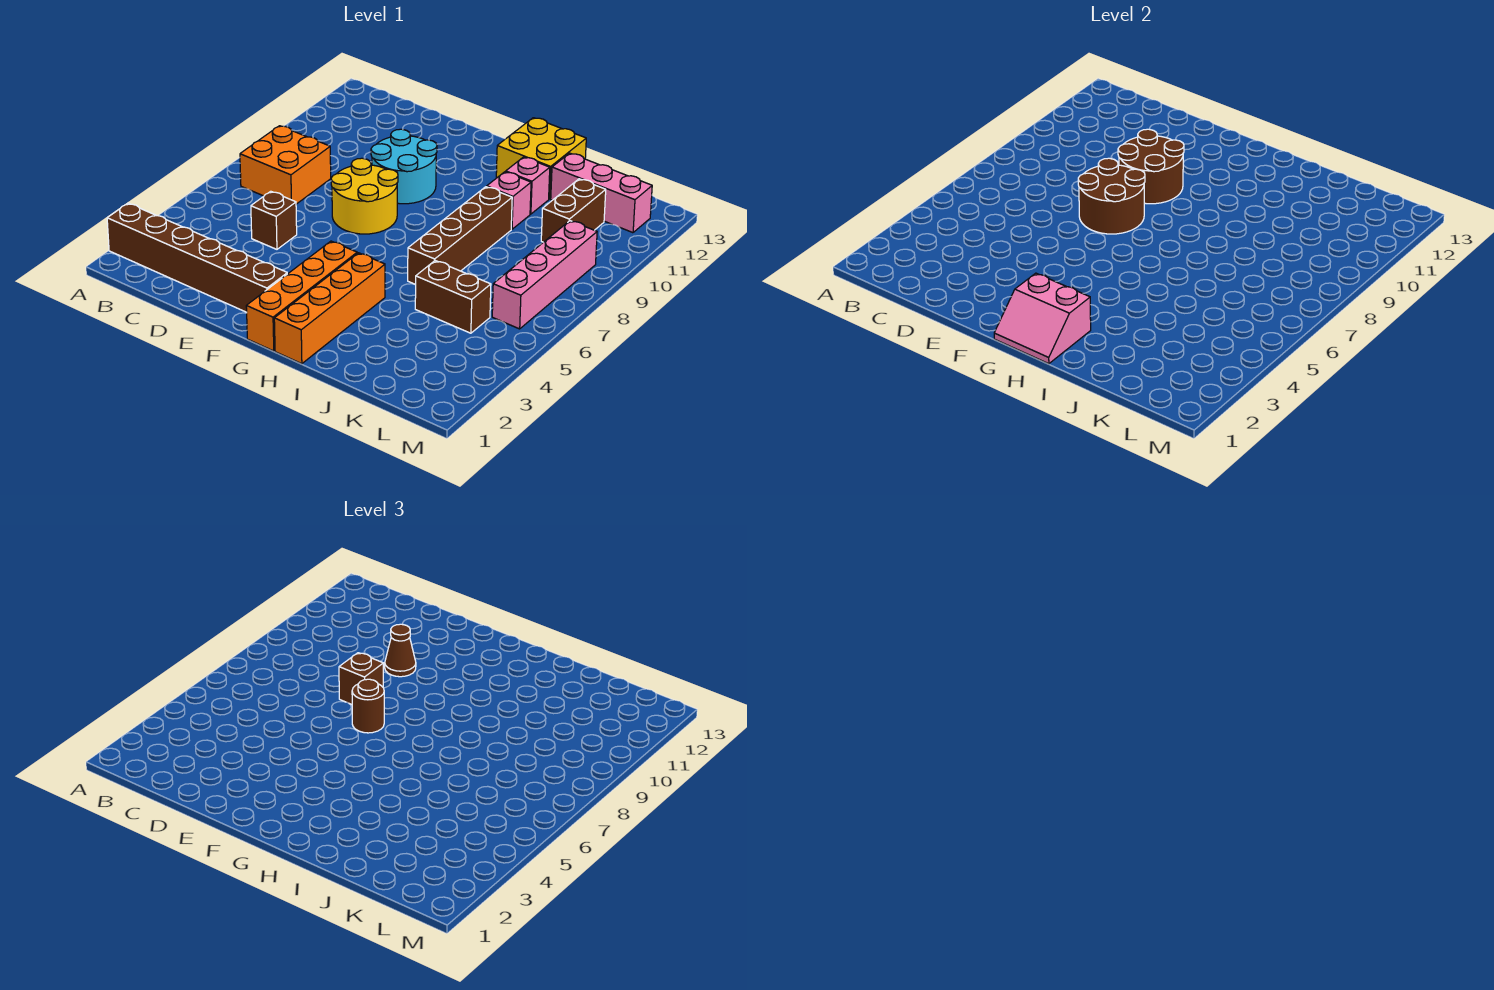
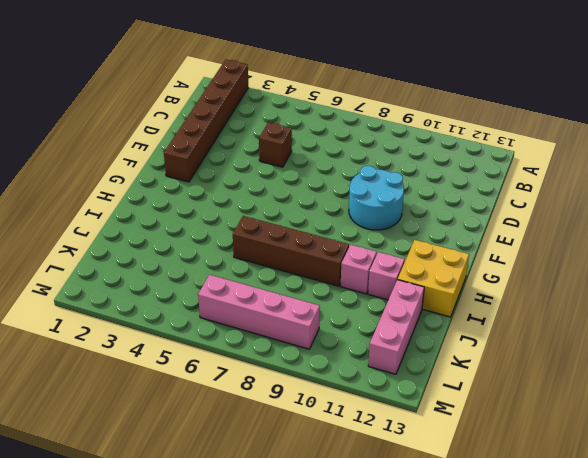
none -> orange 2x2 brick [240,126,331,204]
none -> yellow 2x2 round brick [331,158,398,234]
none -> orange 1x4 brick [246,241,357,351]

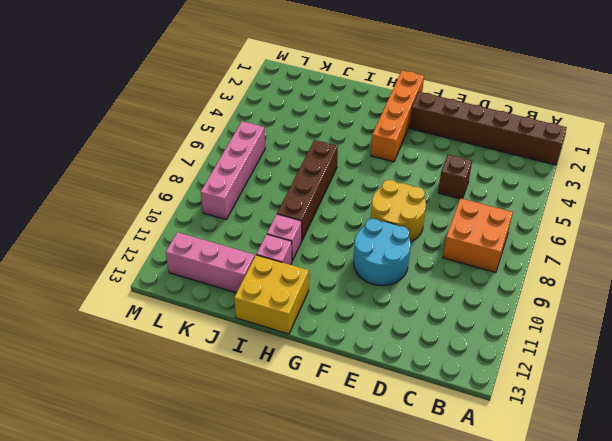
none -> orange 1x4 brick [274,253,385,364]
none -> brown 1x2 brick [415,261,491,333]
none -> brown 1x2 brick [541,179,606,242]

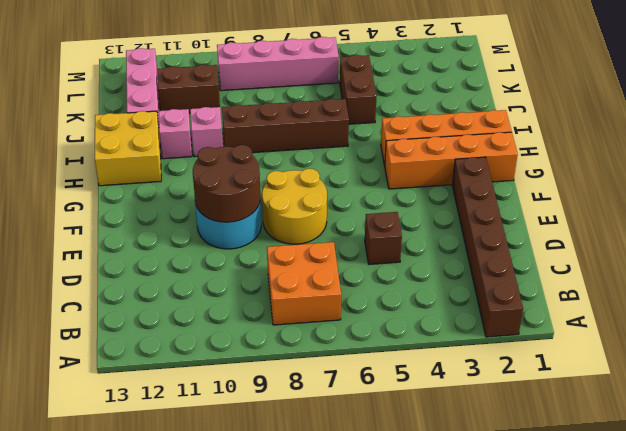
none -> brown 2x2 round brick [1078,158,1145,234]
none -> pink 2x2 slope [994,273,1091,364]
none -> brown 1x1 brick [339,653,383,704]

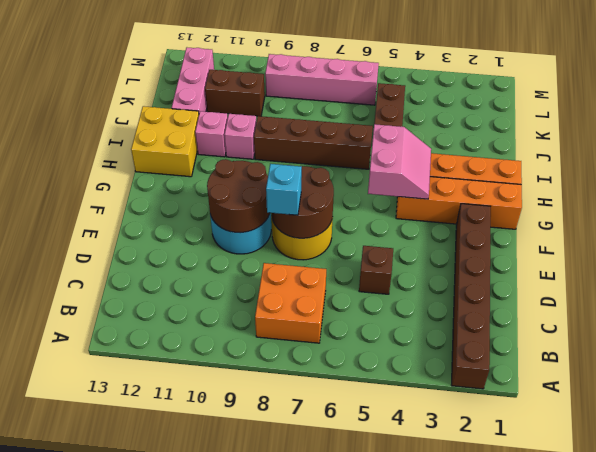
cyan 1x1 brick [266,164,302,215] -> brown 1x1 brick [339,653,383,704]
pink 2x2 slope [368,124,431,199] -> pink 2x2 slope moved to [994,273,1091,364]
none -> brown 1x1 cone [385,624,416,677]
none -> brown 1x1 round brick [352,679,384,733]

